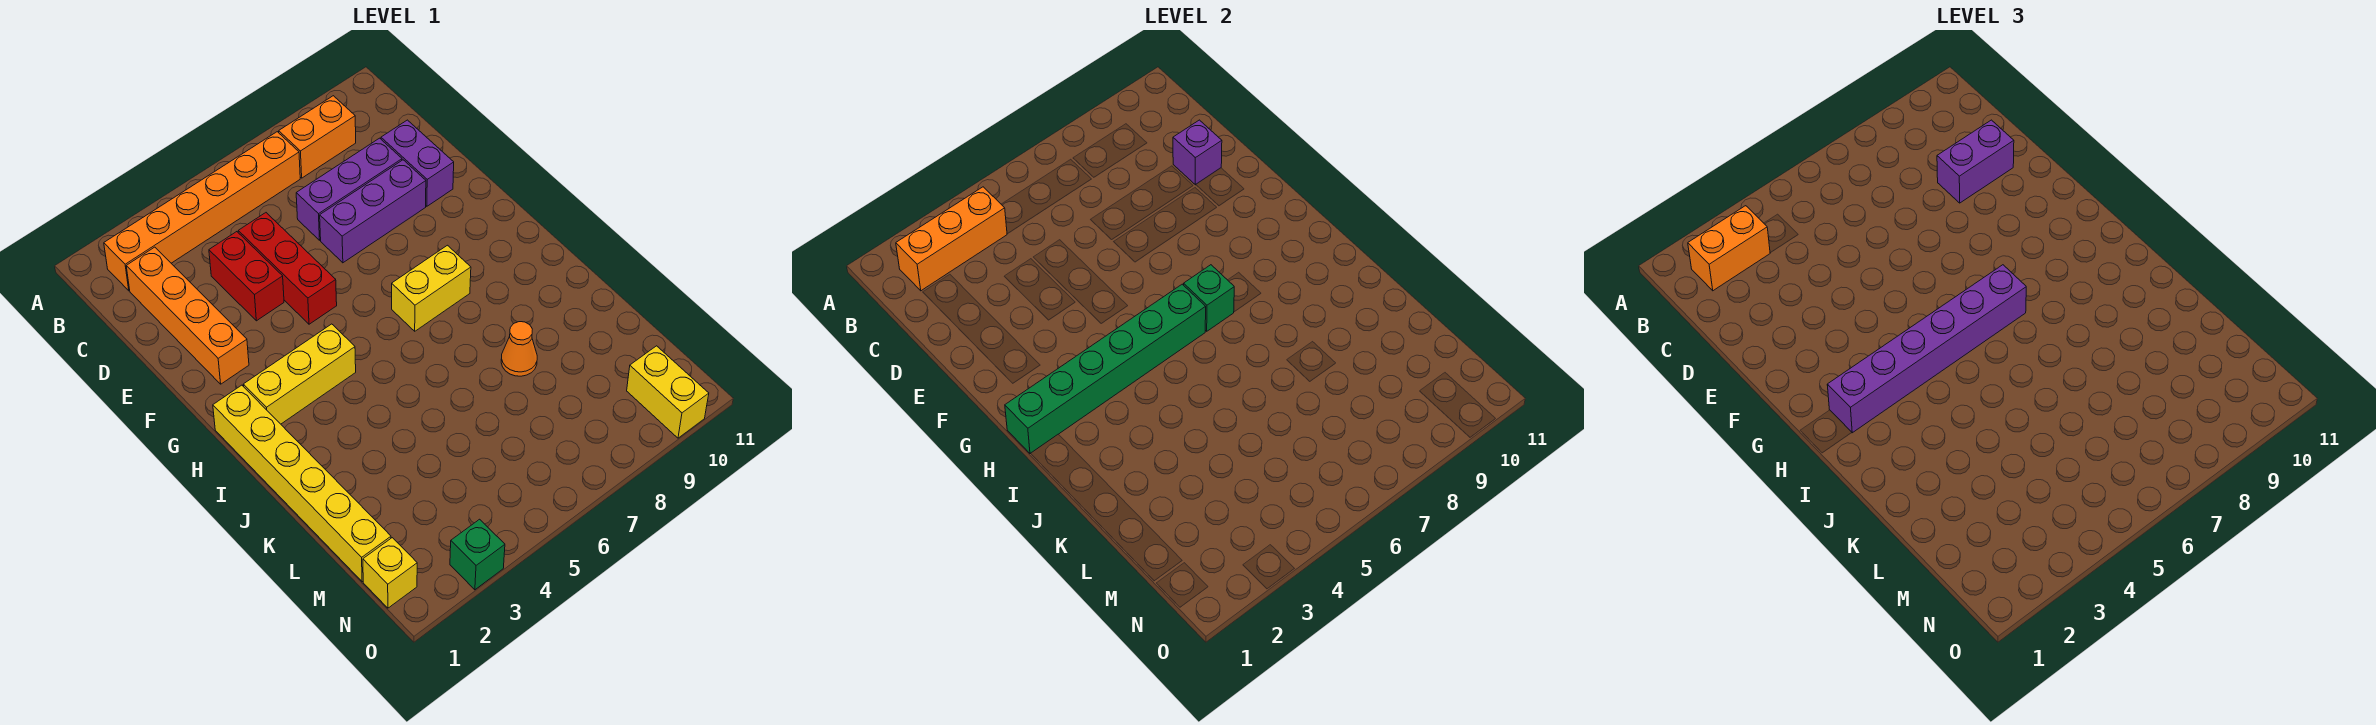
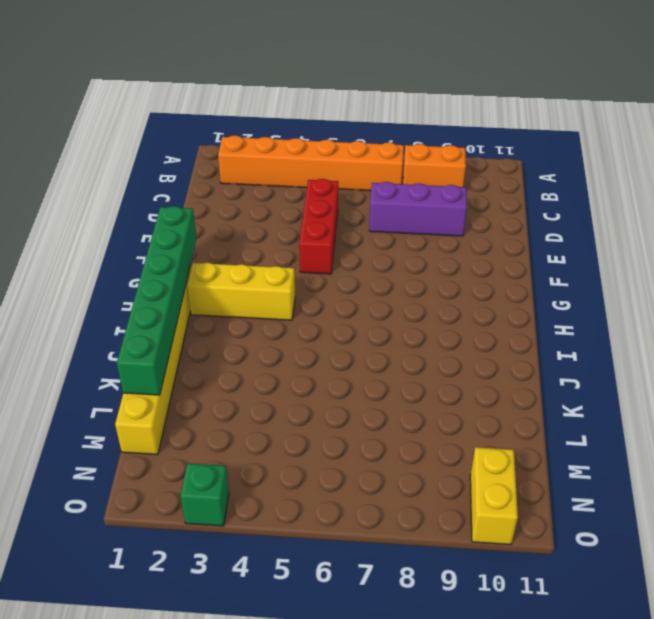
green 1x6 brick [117,206,197,395] -> green 1x6 brick turned to [1005,284,1206,454]
none -> orange 1x4 brick [126,247,249,384]
none -> red 1x2 brick [209,232,284,321]
none -> purple 1x2 brick [381,120,454,206]

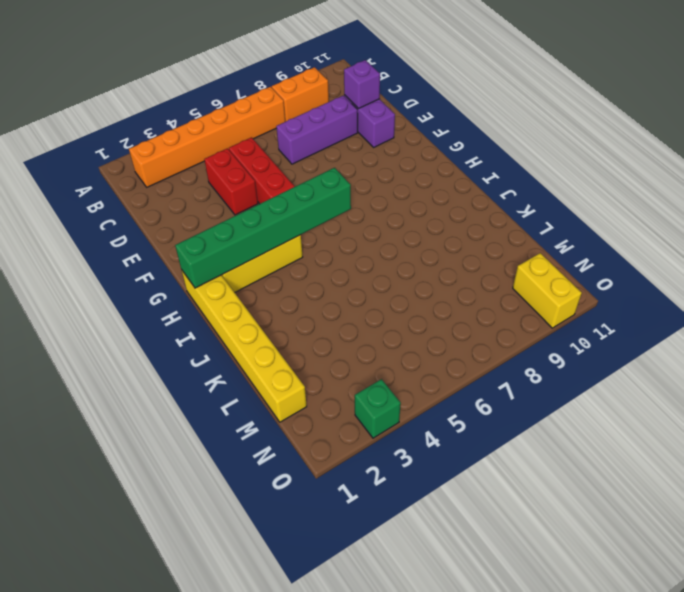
none -> orange 1x4 brick [126,247,249,384]
none -> purple 1x3 brick [320,160,426,263]
none -> yellow 1x2 brick [392,245,471,331]

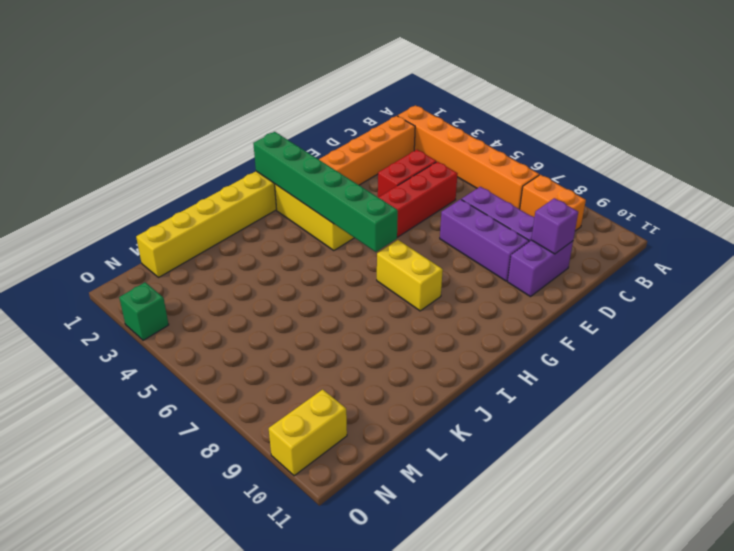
none -> orange 1x1 cone [501,322,537,376]
none -> yellow 1x1 brick [363,538,417,608]
none -> orange 1x3 brick [896,187,1007,291]

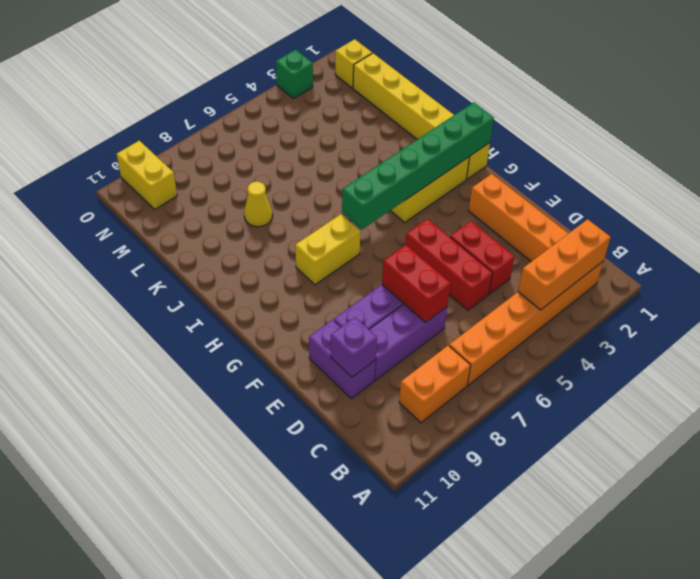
red 1x2 brick [382,245,451,323] -> none
yellow 1x1 cone [244,182,273,227] -> orange 1x1 cone [501,322,537,376]
none -> green 1x1 brick [1184,265,1234,331]
none -> orange 1x2 brick [1688,206,1770,291]
none -> purple 1x2 brick [1937,120,2014,203]

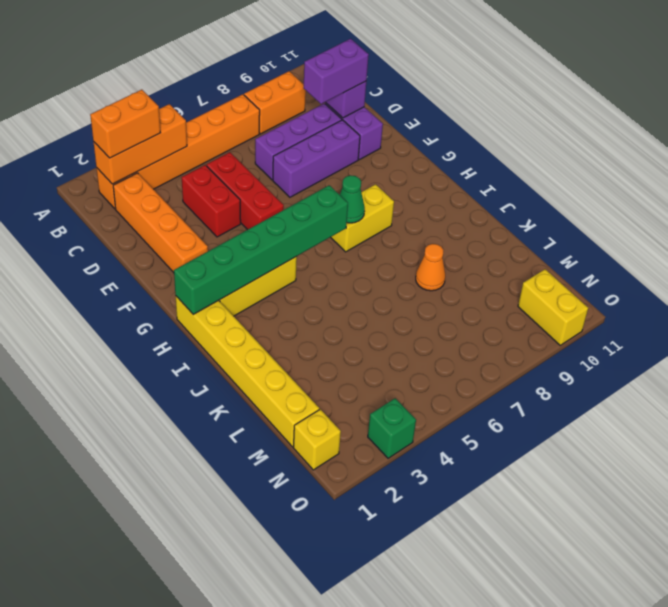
green 1x1 cone [340,175,365,223] -> green 1x1 brick [1184,265,1234,331]
none -> purple 1x6 brick [1827,265,2026,433]

